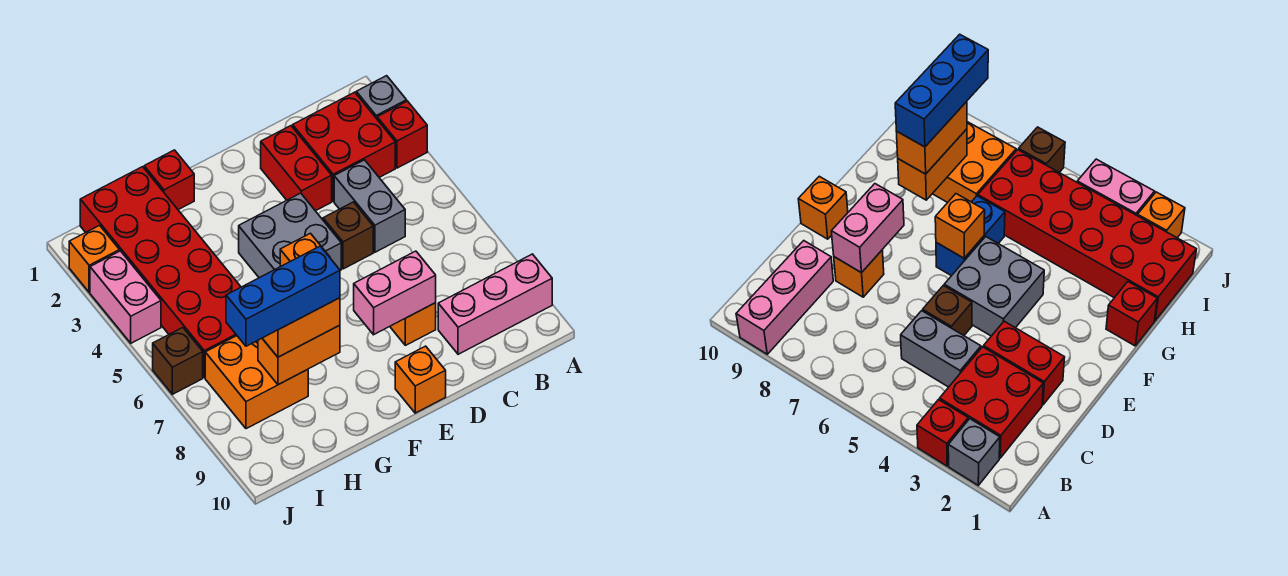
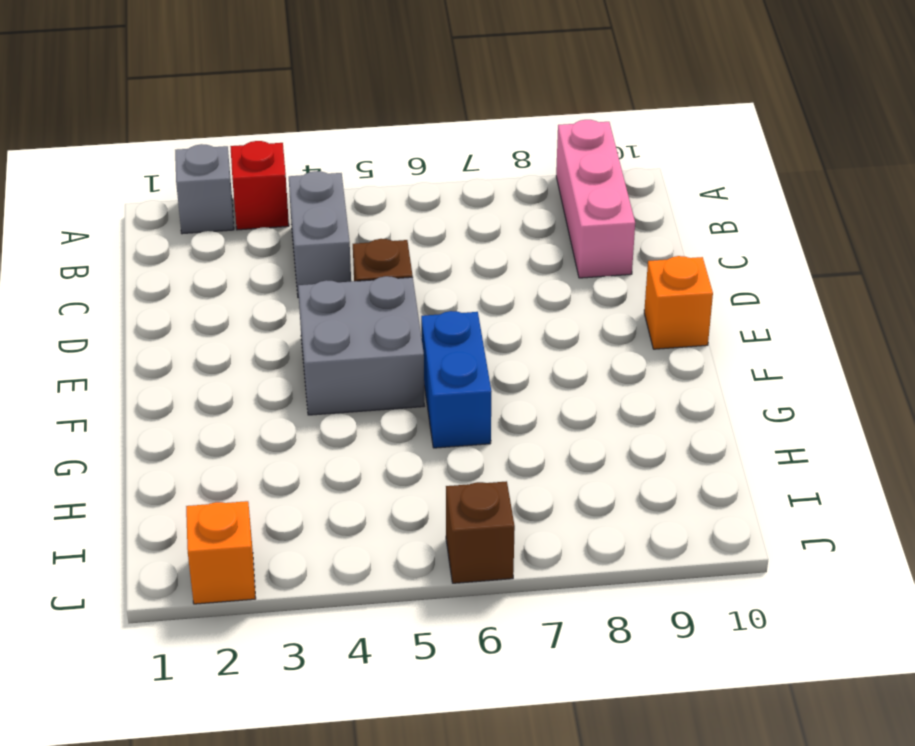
grey 1x2 brick [289,171,351,298] -> grey 1x2 brick turned to [334,160,405,252]
none -> red 2x2 brick [293,92,395,201]
none -> red 1x2 brick [261,126,332,211]
none -> orange 1x1 brick [390,303,436,345]

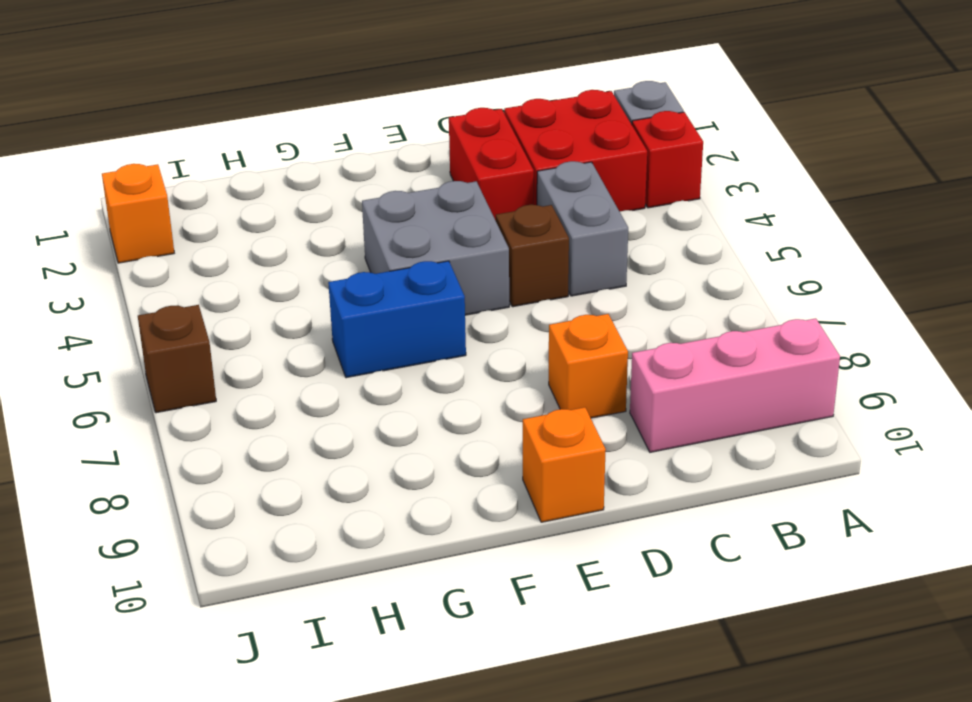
none -> red 1x1 brick [144,150,194,210]
none -> red 2x6 brick [80,167,241,378]
none -> orange 2x2 brick [205,336,308,429]

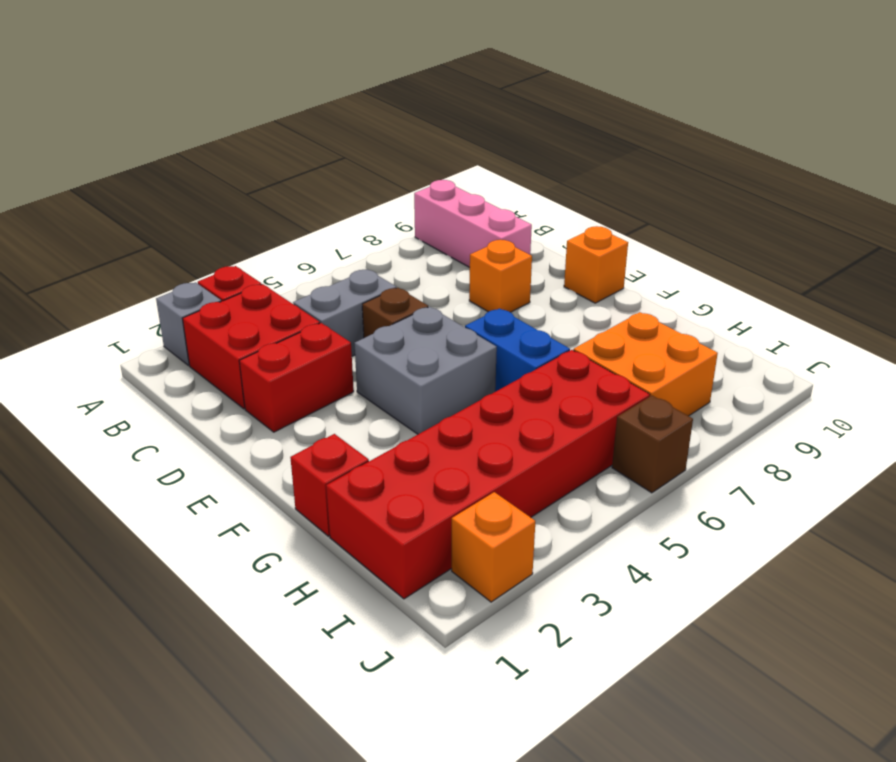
none -> pink 1x2 brick [90,251,161,343]
none -> pink 1x2 brick [354,251,436,335]
none -> orange 1x1 brick [280,233,330,267]

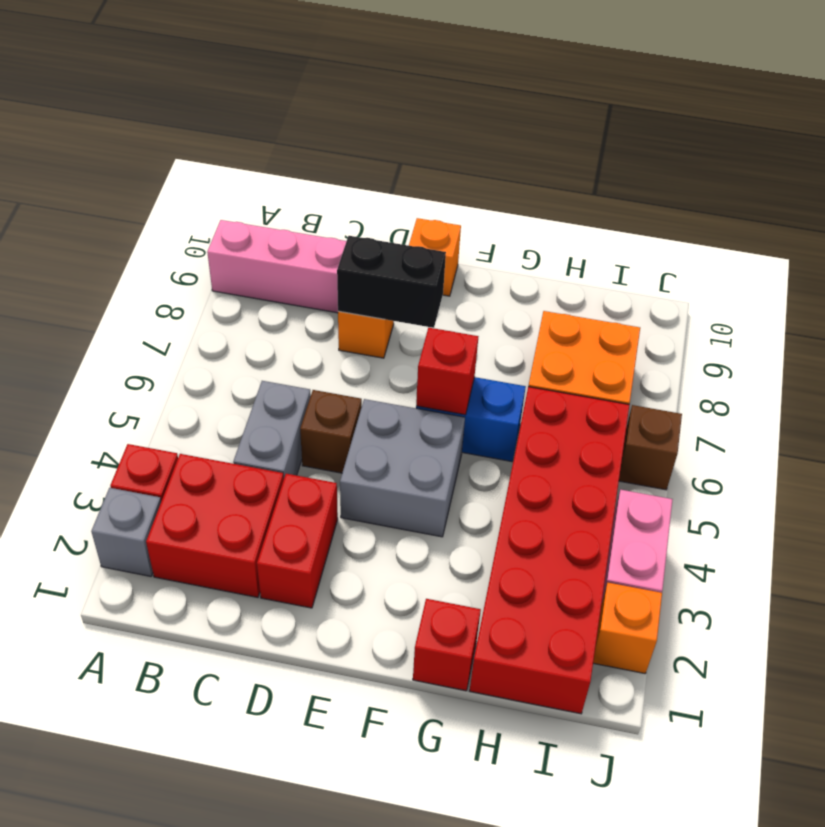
black 1x2 brick [337,236,446,328] -> pink 1x2 brick [354,251,436,335]
red 1x1 brick [416,328,479,415] -> orange 1x1 brick [280,233,330,267]
none -> orange 1x2 brick [258,325,340,385]
none -> orange 1x2 brick [262,298,340,357]
none -> blue 1x3 brick [226,246,340,346]

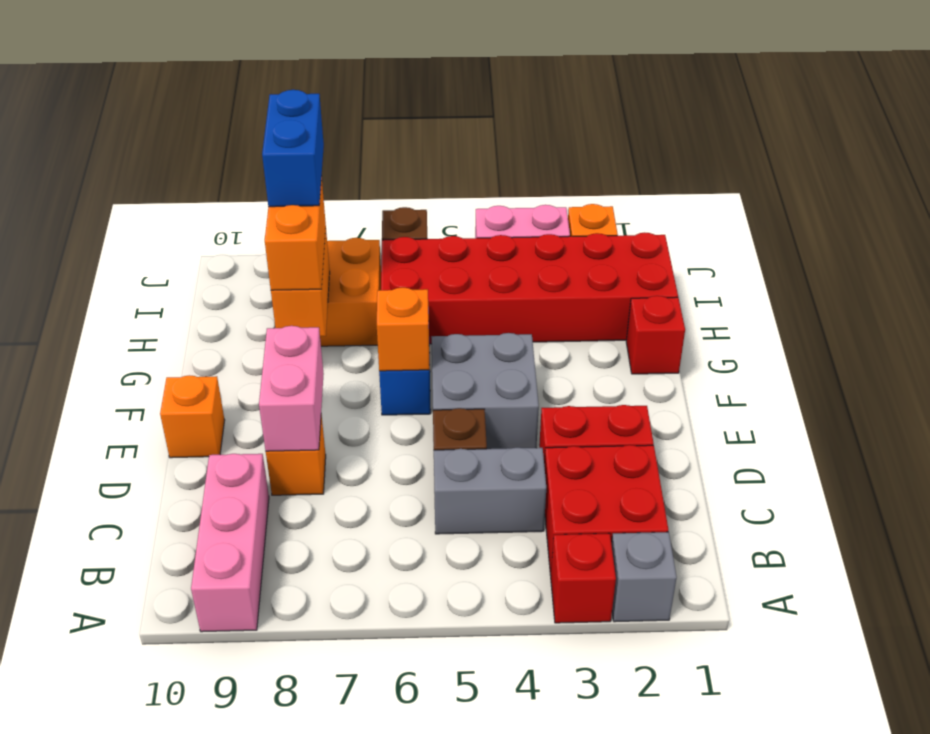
blue 1x2 brick [262,90,324,207] -> blue 1x3 brick [226,246,340,346]

